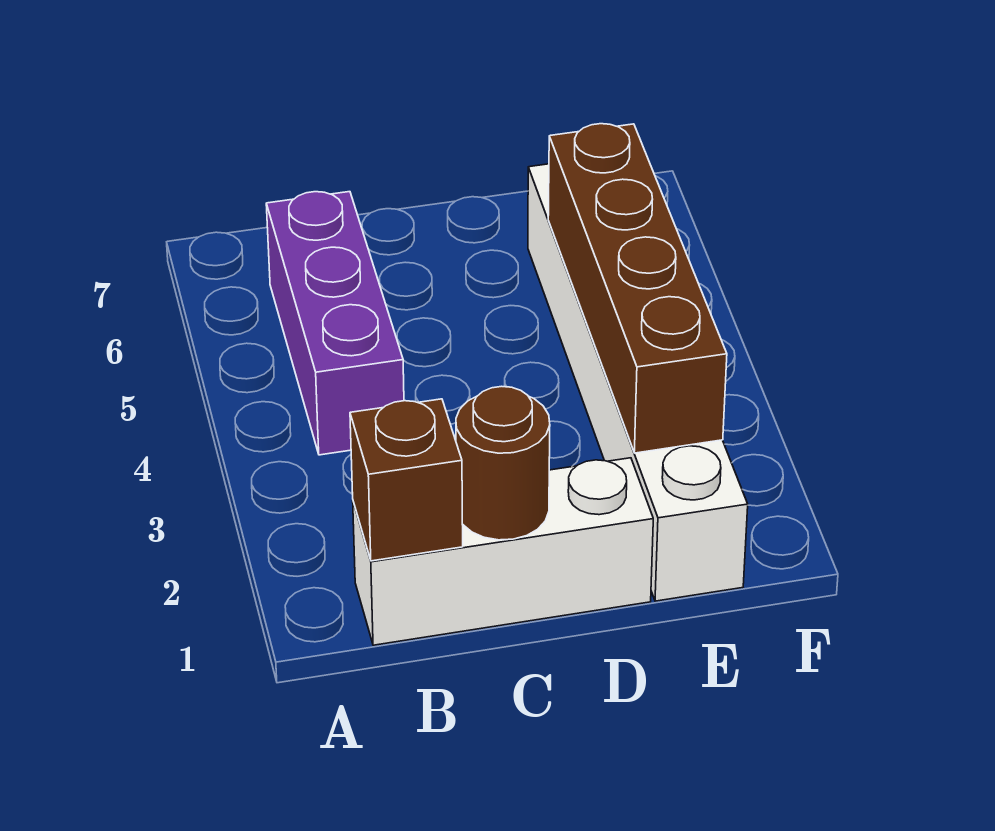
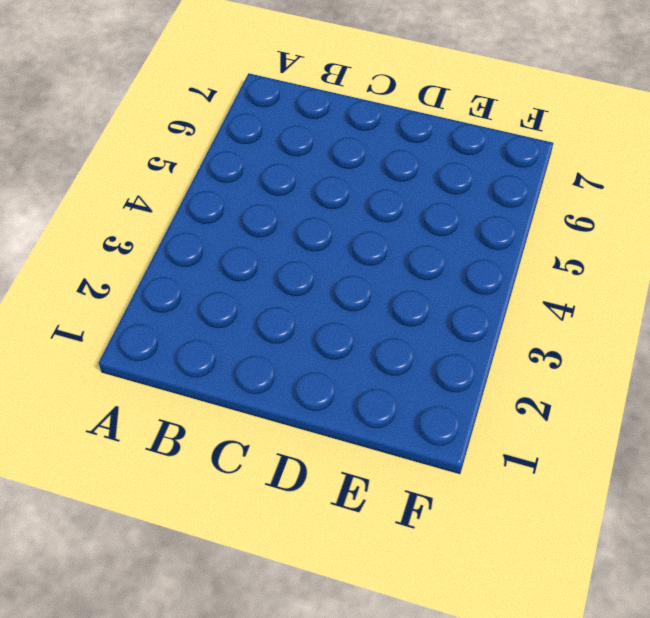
none -> white 1x3 brick [353,458,653,645]
none -> purple 1x3 brick [266,192,404,455]

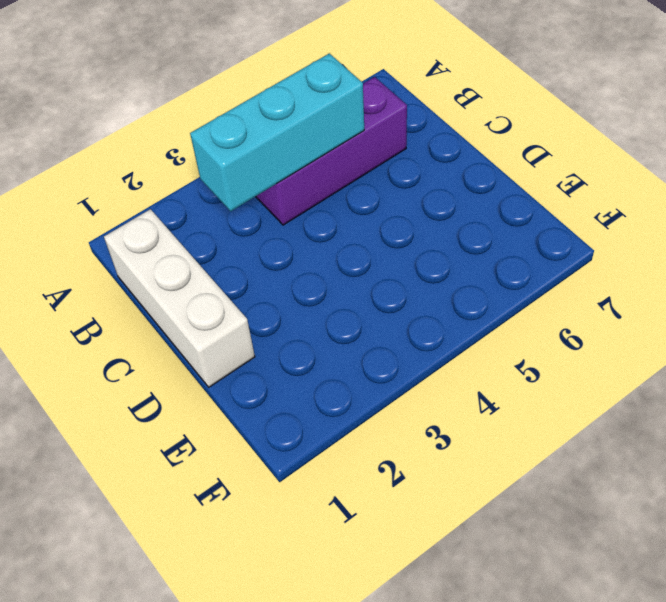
cyan 1x3 brick [190,53,364,211] -> none
none -> white 1x6 brick [528,164,748,601]
none -> brown 1x1 brick [350,399,463,561]

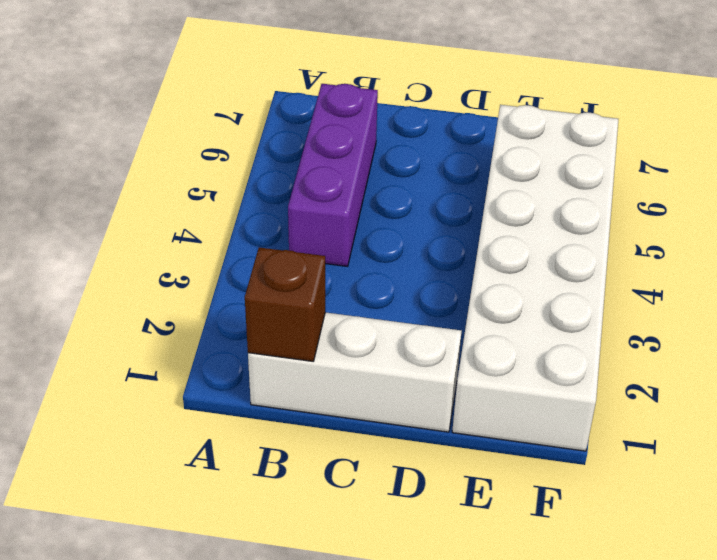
white 2x6 brick [452,105,618,451] -> white 1x6 brick [528,164,748,601]
none -> brown 1x1 round brick [456,386,550,540]
none -> brown 1x4 brick [548,124,727,453]

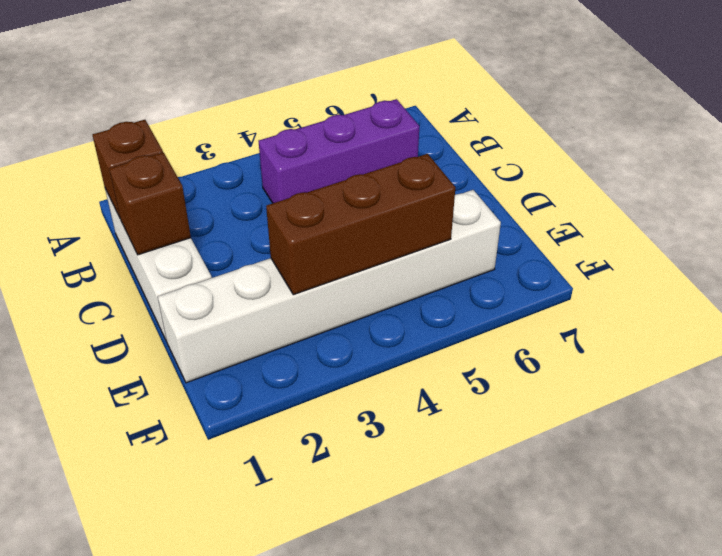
brown 1x1 brick [109,152,191,255] -> brown 1x1 round brick [456,386,550,540]
brown 1x3 brick [266,154,455,295] -> brown 1x4 brick [548,124,727,453]

